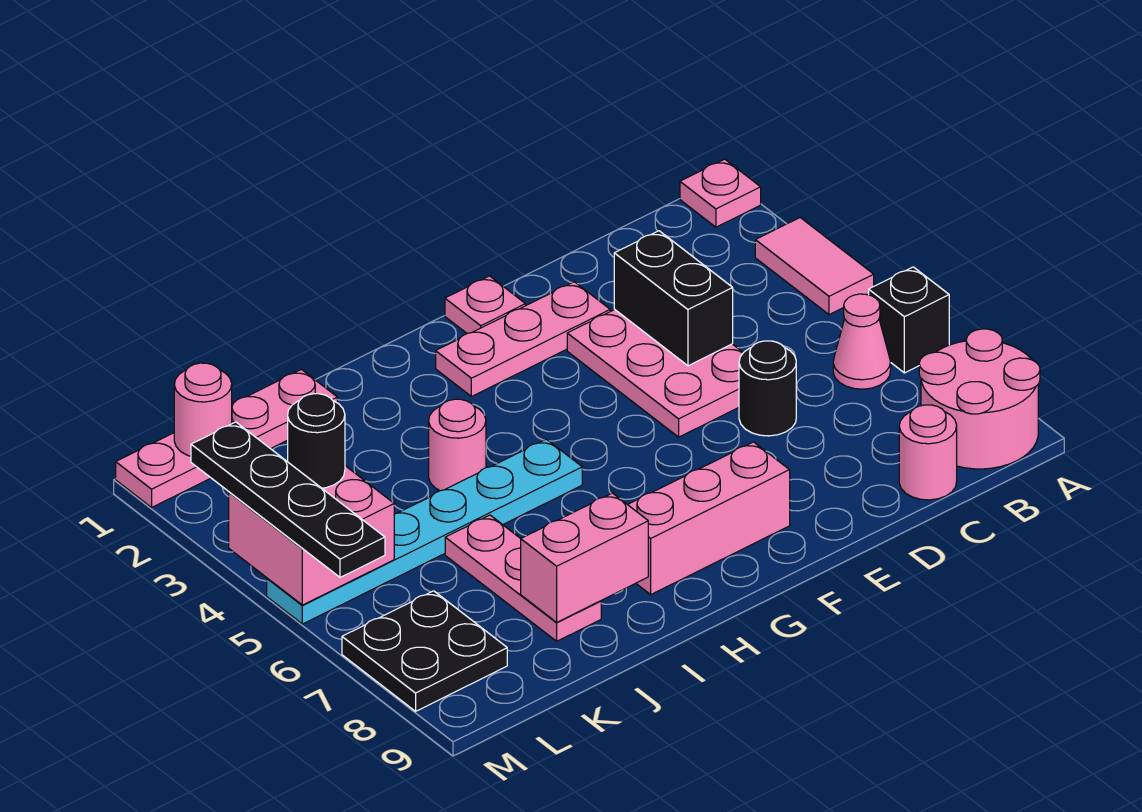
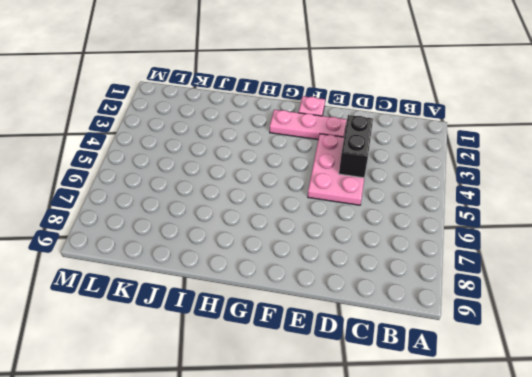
none -> pink 1x1 plate [680,159,761,227]
none -> pink 1x2 tile [755,218,874,315]
none -> black 1x1 brick [869,267,949,373]

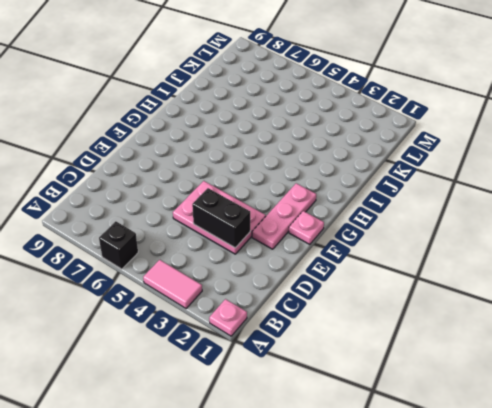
none -> pink 2x2 round brick [919,329,1040,469]
none -> pink 1x1 cone [833,294,891,389]
none -> pink 1x1 round brick [899,405,957,500]

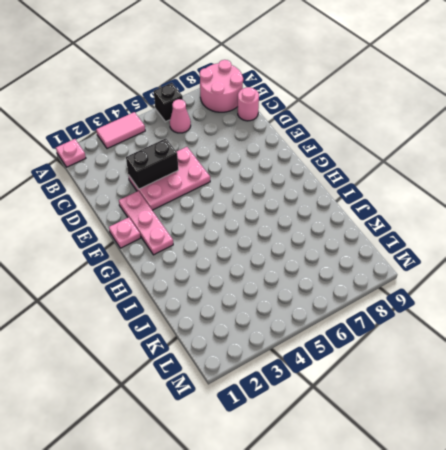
none -> black 1x1 round brick [739,341,796,436]
none -> pink 1x3 brick [628,442,790,594]
none -> cyan 1x6 plate [267,439,582,624]

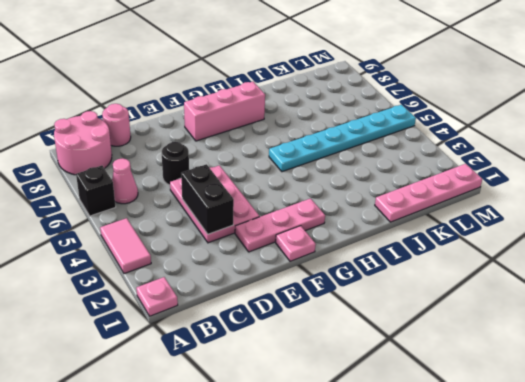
none -> pink 1x1 round brick [429,399,486,491]
none -> pink 1x3 plate [445,515,601,641]
none -> black 2x2 plate [342,591,507,711]

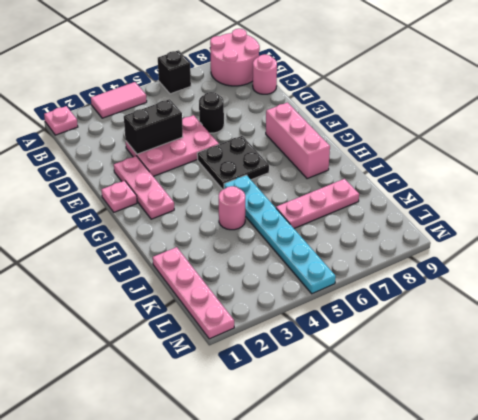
black 2x2 plate [197,136,269,190] -> black 2x2 plate moved to [342,591,507,711]
none -> pink 1x1 cone [833,294,891,389]
none -> pink 1x2 brick [521,493,648,623]
none -> pink 1x1 round brick [174,363,232,456]

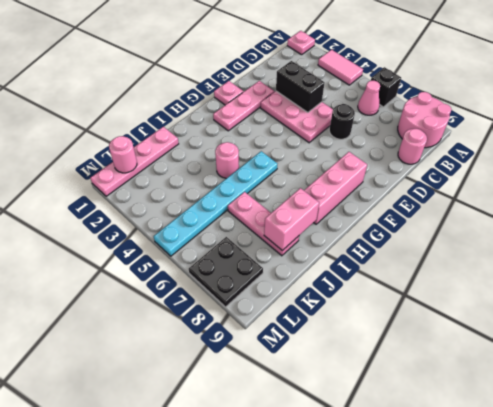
none -> pink 2x2 brick [229,466,394,605]
none -> black 1x1 round brick [288,394,345,488]
none -> black 1x4 plate [191,422,385,577]

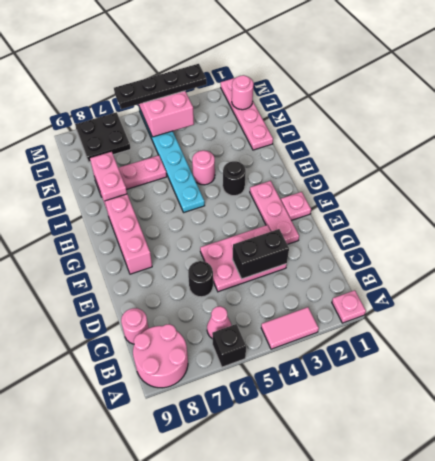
black 1x1 round brick [223,161,246,196] -> black 1x1 round brick moved to [288,394,345,488]

